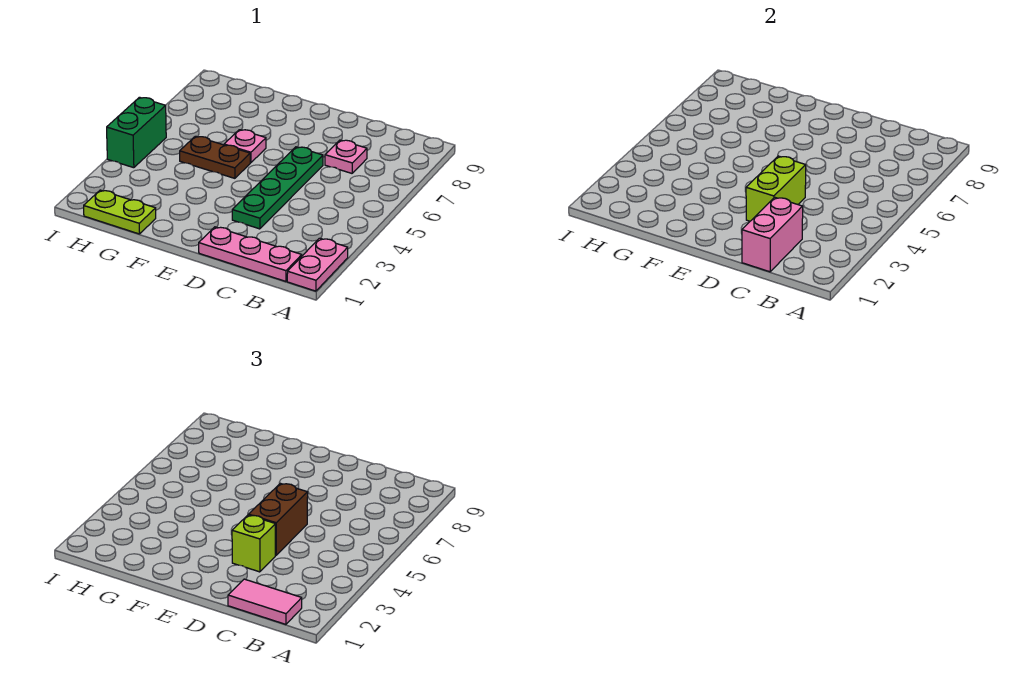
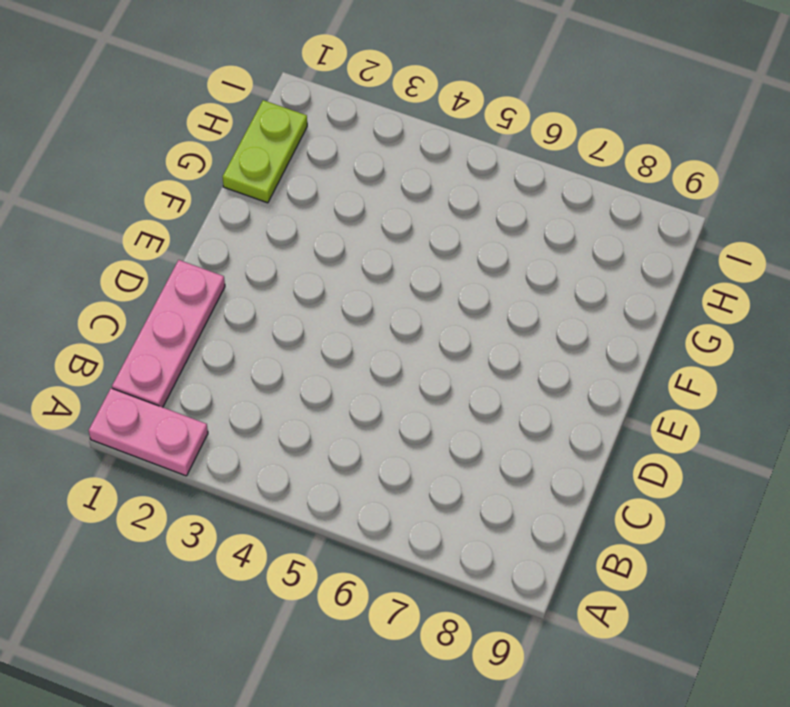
none -> pink 1x1 plate [325,140,367,173]
none -> green 1x4 plate [232,147,323,229]
none -> brown 1x2 plate [180,136,250,178]

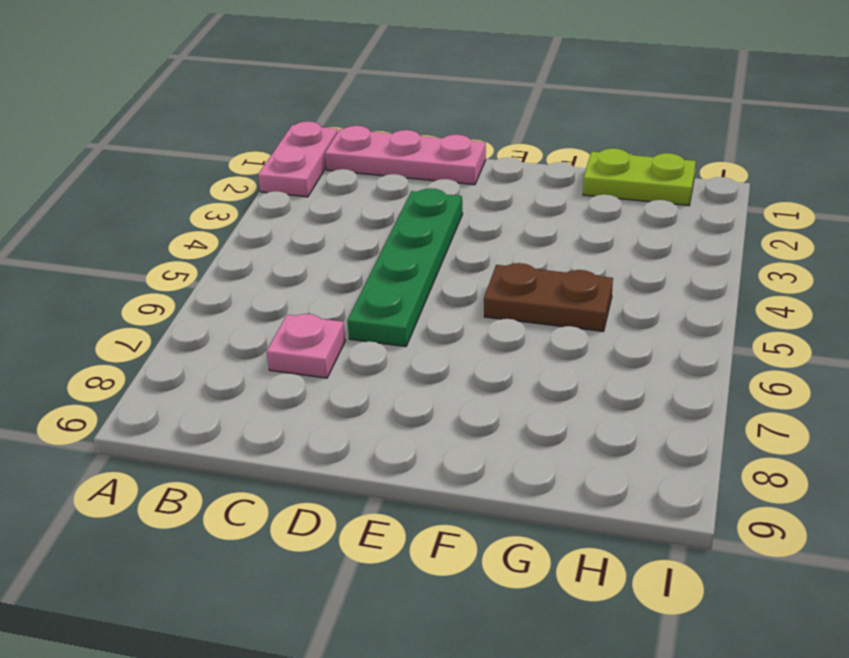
none -> pink 1x1 plate [224,130,266,163]
none -> green 1x2 brick [107,97,166,168]
none -> pink 1x2 brick [742,197,803,272]

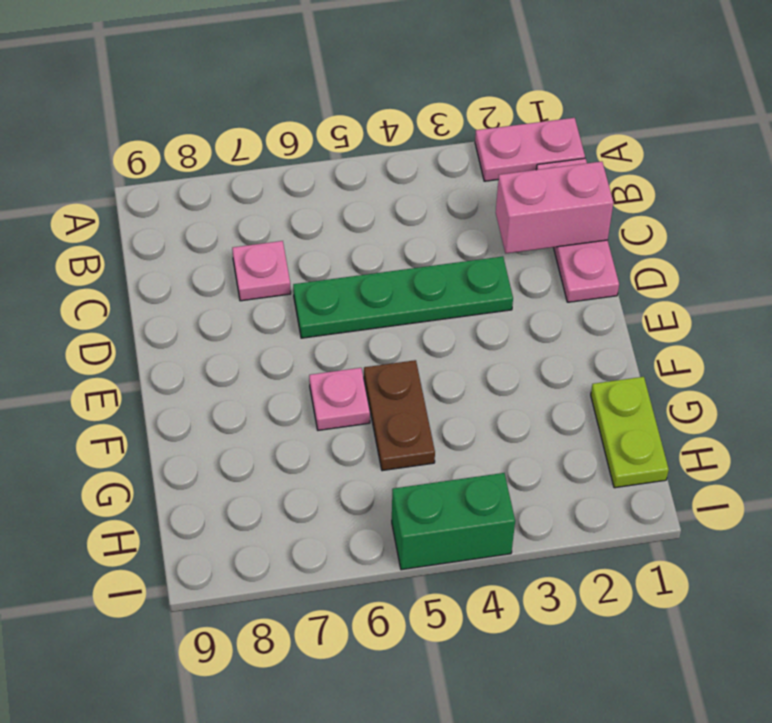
none -> lime 1x2 brick [746,156,806,221]
none -> pink 1x2 tile [228,579,302,624]
none -> lime 1x1 brick [232,515,275,572]

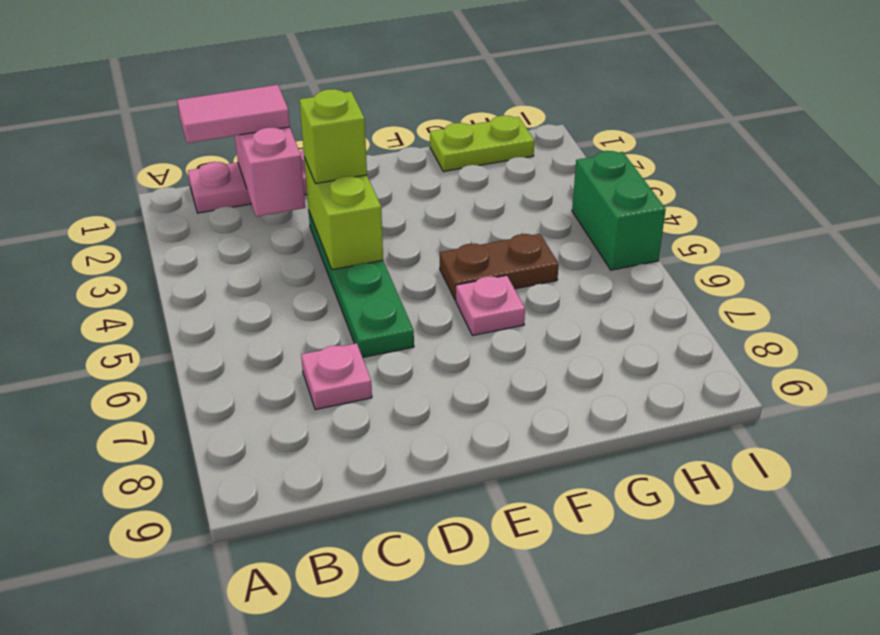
none -> pink 1x2 plate [287,238,348,291]
none -> brown 1x2 brick [249,483,308,555]

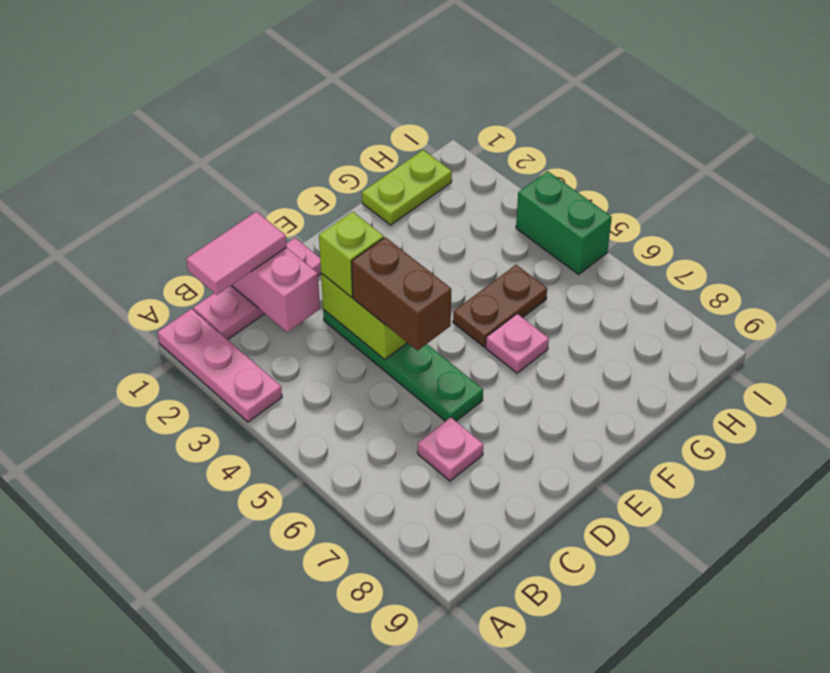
pink 1x3 plate [157,309,282,422] -> pink 1x2 plate [287,238,348,291]

